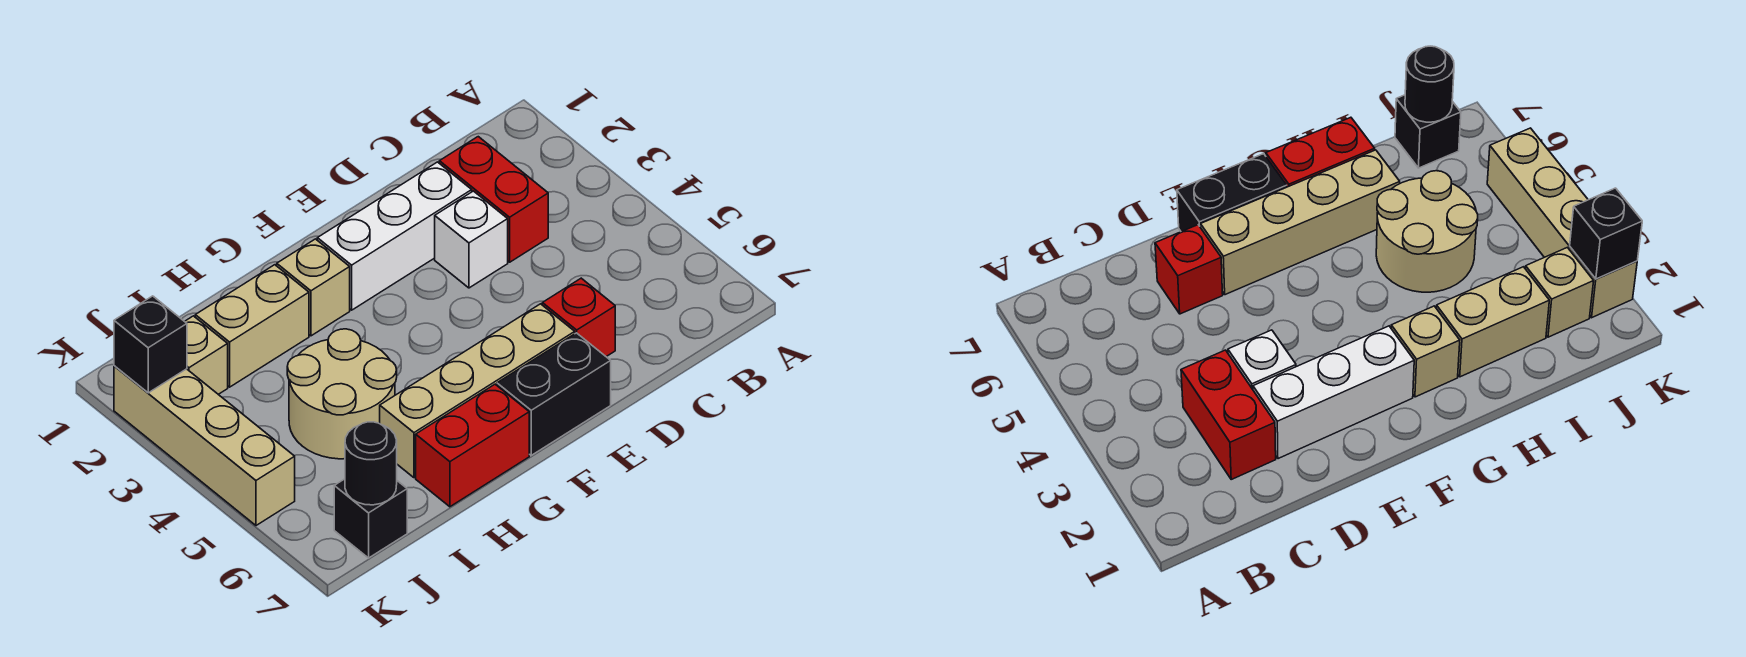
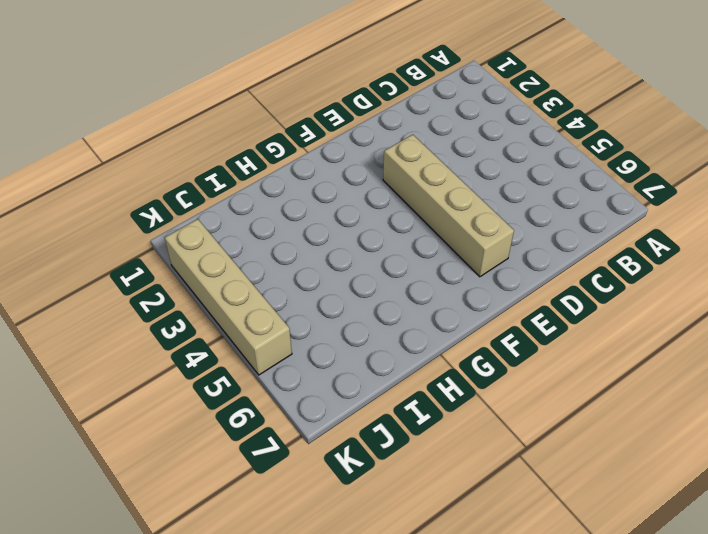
tan 1x4 brick [383,135,514,277] -> tan 1x4 brick turned to [380,304,575,478]
none -> red 1x2 brick [439,137,548,262]
none -> white 1x3 brick [317,162,472,310]
none -> white 1x1 brick [435,191,508,288]

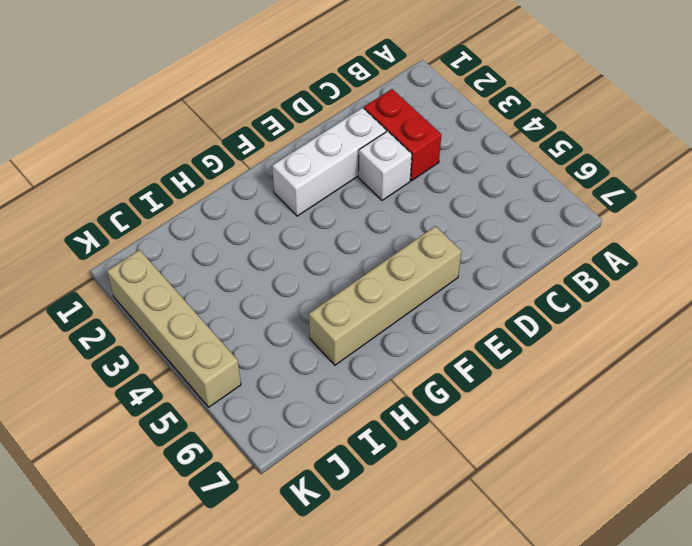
none -> red 1x1 brick [542,278,615,357]
none -> black 1x2 brick [497,333,611,455]
none -> tan 1x1 brick [277,239,350,336]

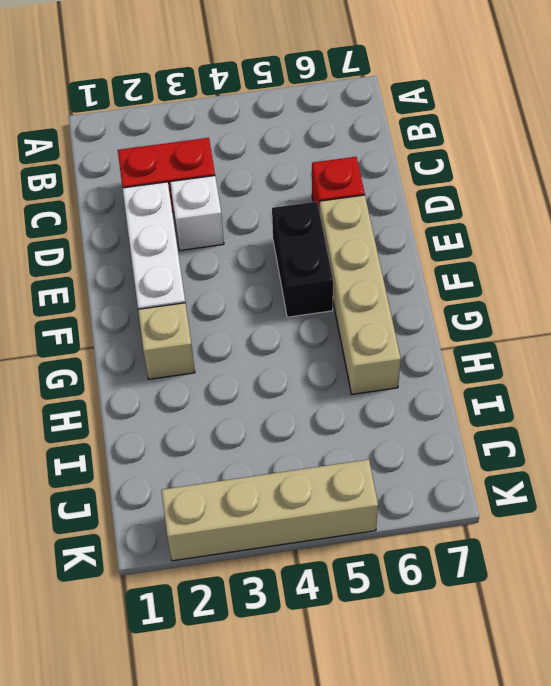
black 1x2 brick [272,202,333,317] -> black 1x2 brick moved to [497,333,611,455]
none -> red 1x2 brick [416,384,529,507]
none -> tan 1x2 brick [195,265,309,387]
none -> tan 2x2 round brick [287,329,397,459]

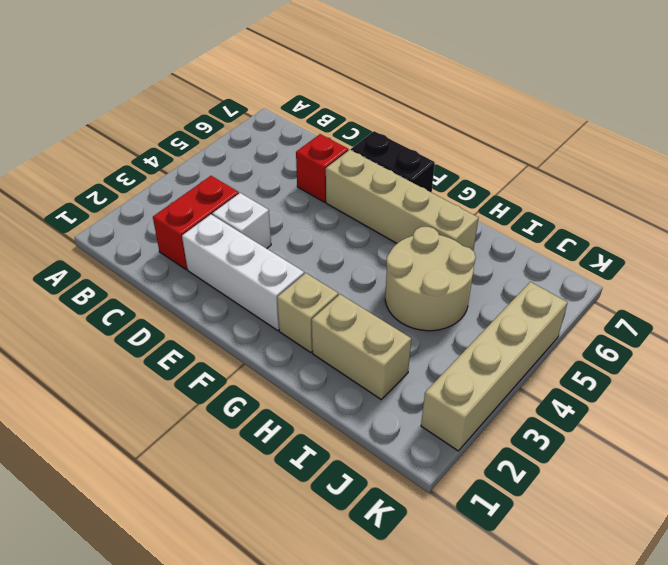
none -> red 1x2 brick [416,384,529,507]
none -> tan 1x1 brick [185,316,228,394]
none -> black 1x1 brick [334,479,407,558]

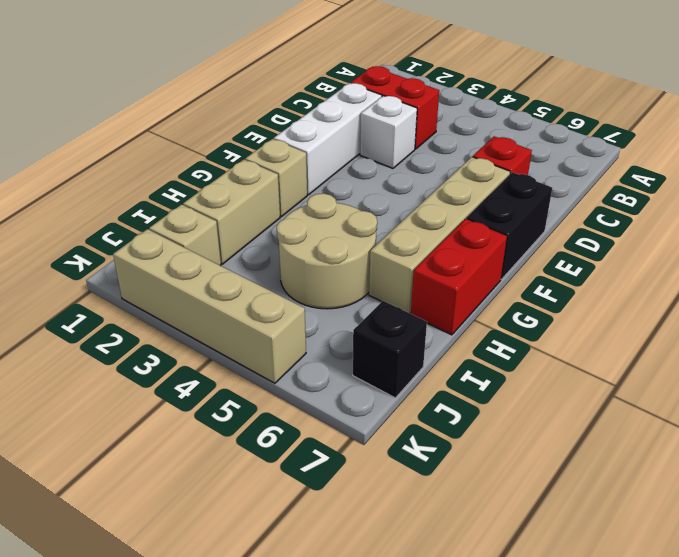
none -> black 1x1 round brick [345,422,397,505]
none -> black 1x1 brick [114,296,187,393]

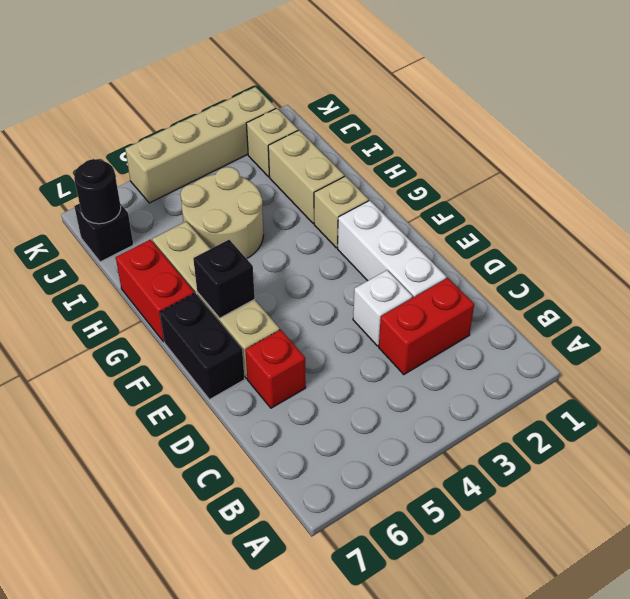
black 1x1 brick [193,240,255,318] -> black 1x1 brick moved to [114,296,187,393]

